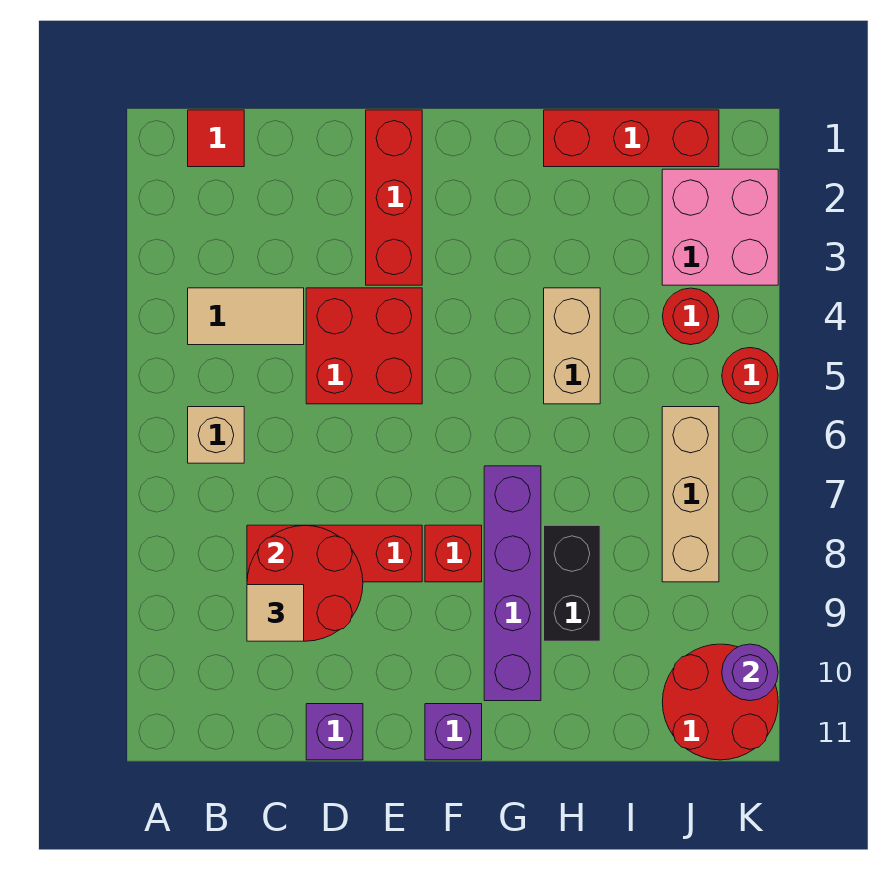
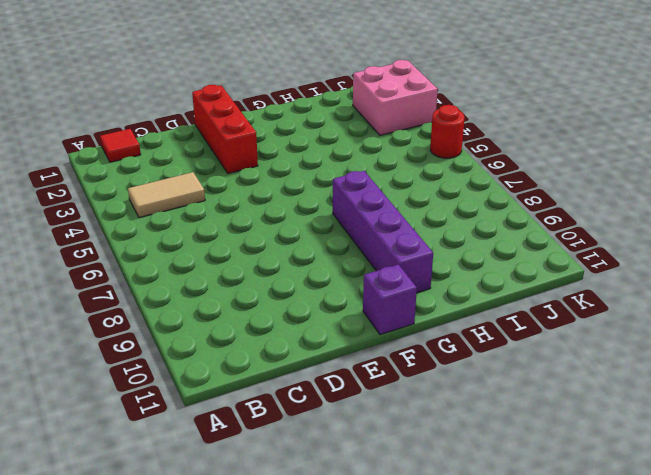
none -> tan 1x1 brick [188,407,244,463]
none -> red 1x3 brick [247,525,422,582]
none -> red 2x2 brick [306,288,422,404]

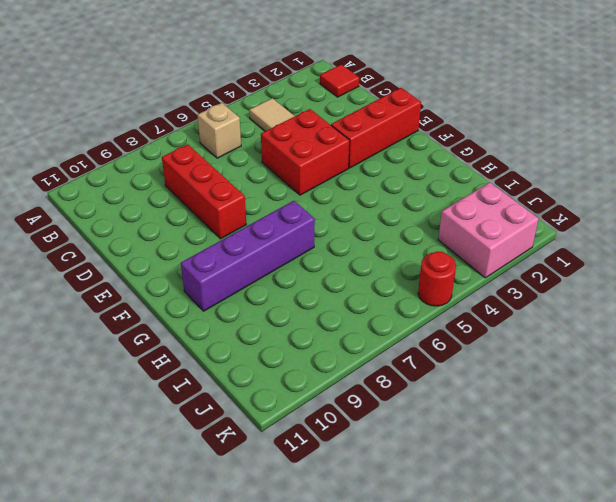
none -> purple 1x1 brick [306,704,363,760]
none -> red 1x1 brick [425,525,482,582]
none -> purple 1x1 brick [425,704,482,760]

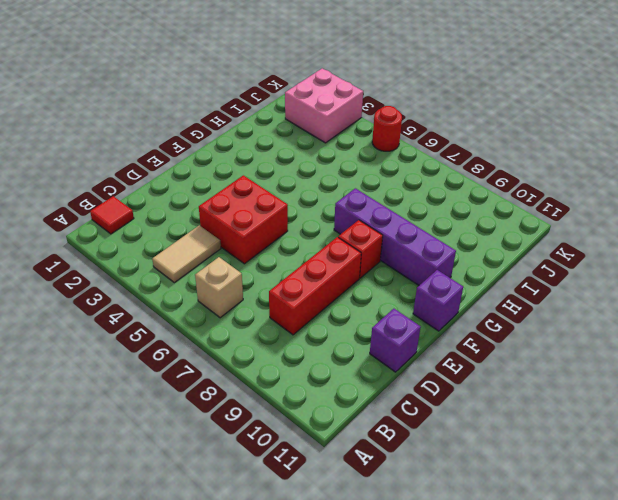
none -> red 1x3 brick [366,110,422,285]
none -> red 1x3 brick [544,110,719,167]
none -> tan 1x2 brick [544,288,600,404]

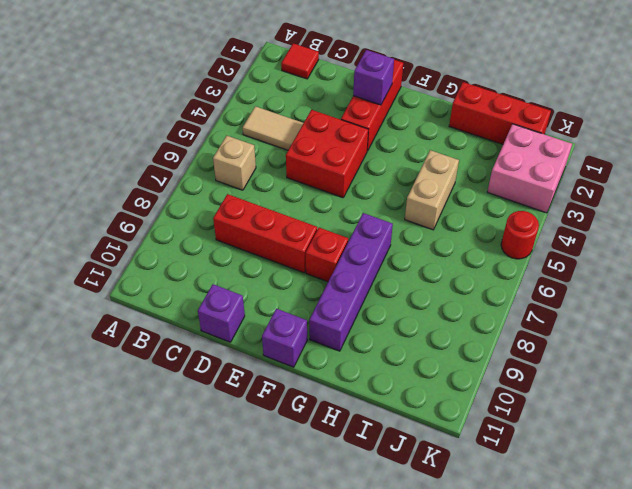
purple 1x1 brick [353,50,394,105] -> none
none -> black 1x2 brick [544,525,600,641]
none -> red 1x1 round brick [662,288,719,345]
none -> tan 1x3 brick [662,407,719,582]

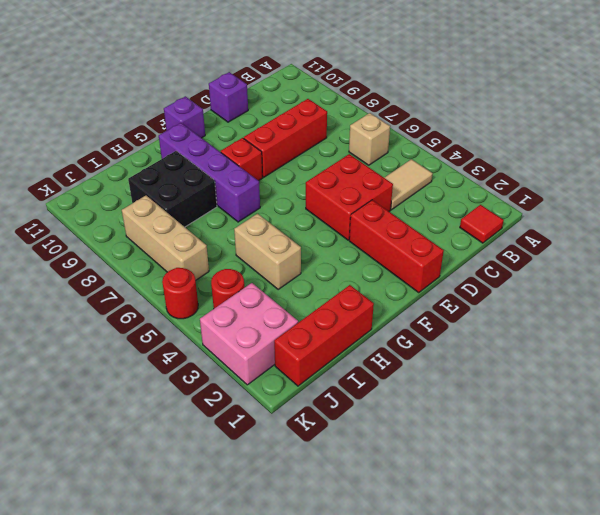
black 2x2 brick [128,151,217,227] -> black 1x2 brick [544,525,600,641]
none -> red 2x2 round brick [662,644,778,760]
none -> red 2x2 round brick [247,526,363,641]
none -> purple 1x1 round brick [722,644,778,701]

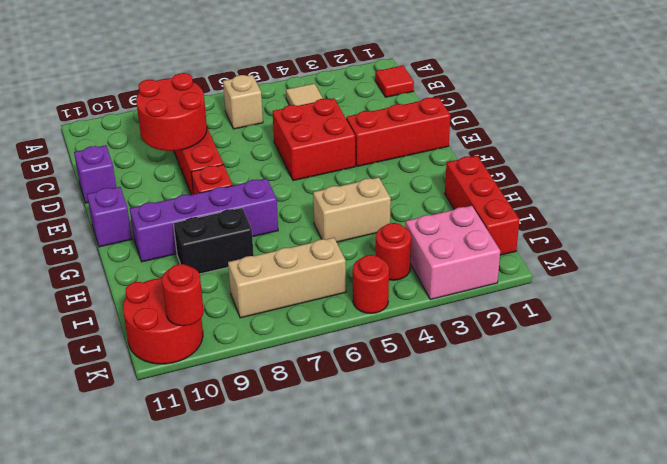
red 1x1 round brick [162,264,204,326] -> purple 1x1 round brick [722,644,778,701]
none -> tan 1x1 tile [247,585,304,641]

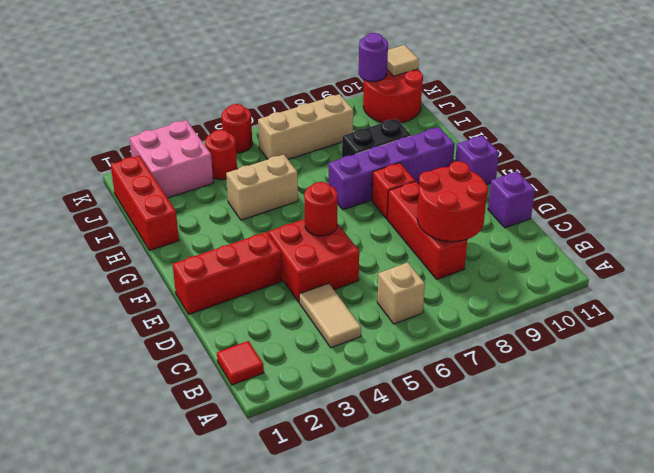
red 1x1 round brick [304,182,337,236] -> none
tan 1x1 tile [387,45,419,76] -> tan 1x1 tile moved to [247,585,304,641]

